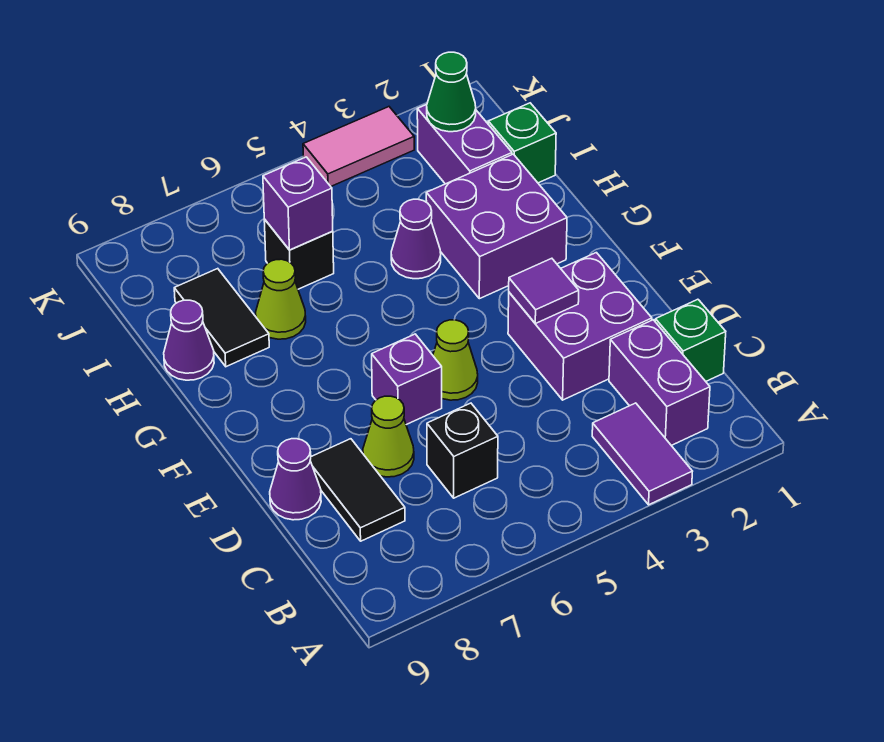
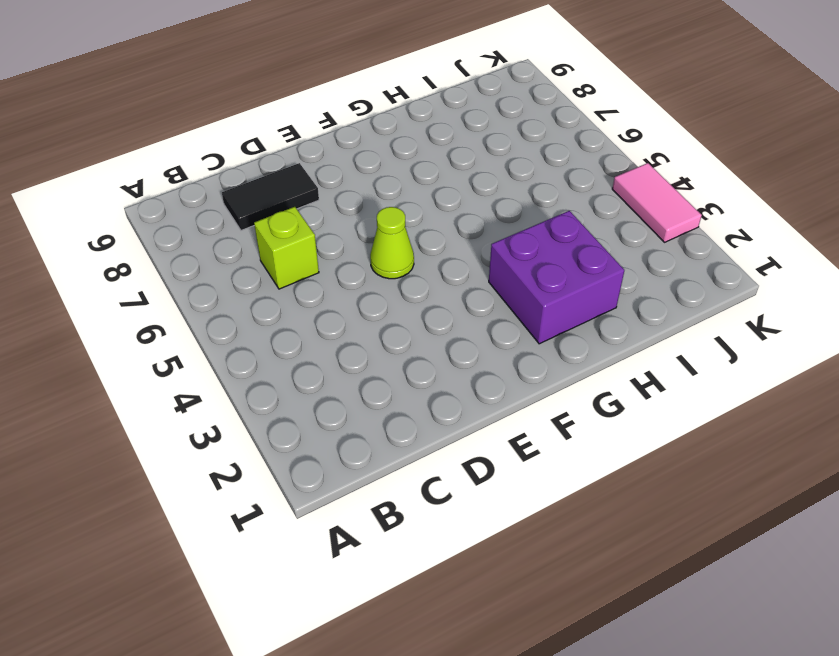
lime 1x1 brick [254,207,319,289] -> black 1x1 brick [427,403,498,498]
none -> purple 1x2 tile [592,403,693,505]
none -> purple 1x2 brick [609,320,710,446]
none -> green 1x1 brick [655,299,726,381]

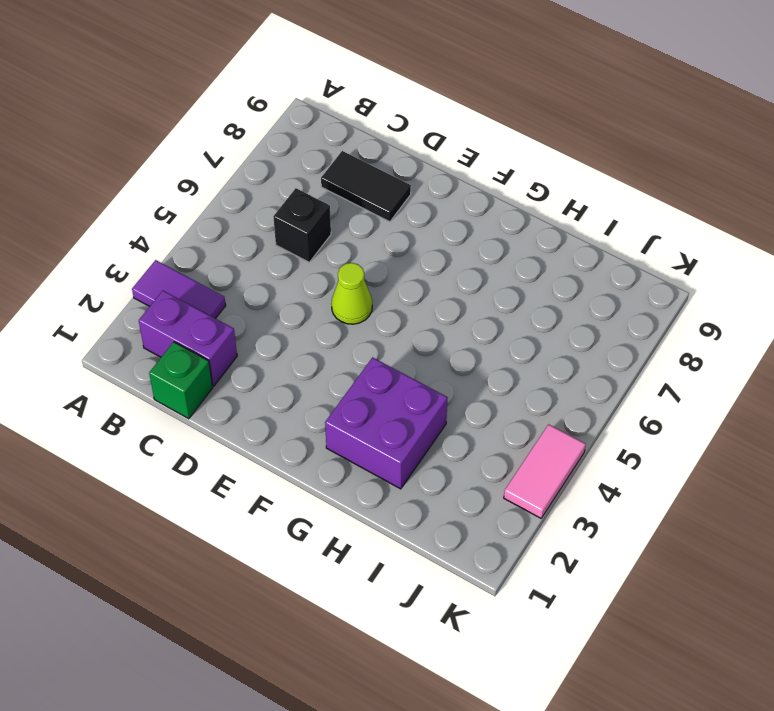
none -> purple 2x2 brick [508,253,652,400]
none -> lime 1x1 cone [363,396,414,477]
none -> purple 1x1 cone [270,439,321,520]

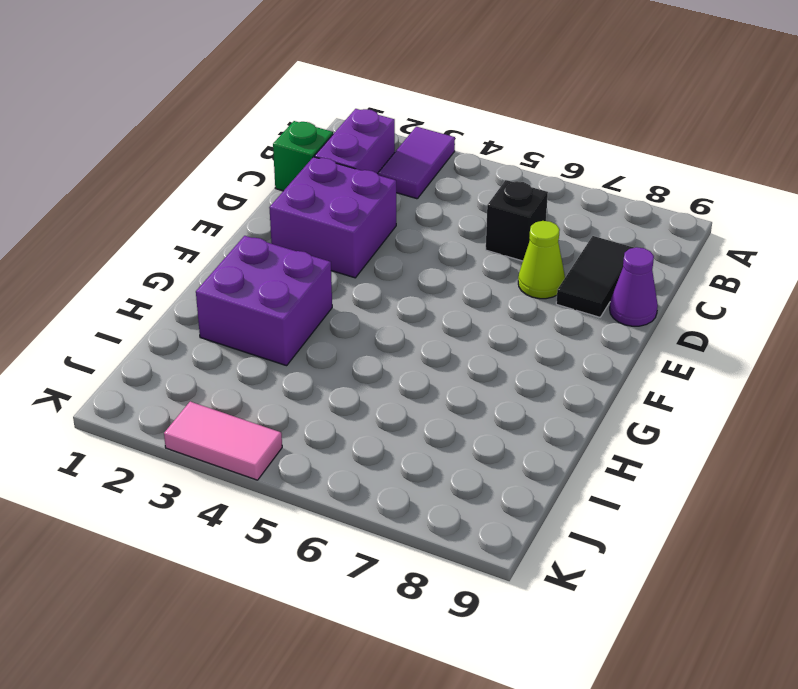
none -> lime 1x1 cone [433,320,478,400]
none -> purple 1x1 brick [372,334,442,425]
none -> purple 1x1 cone [391,199,441,279]

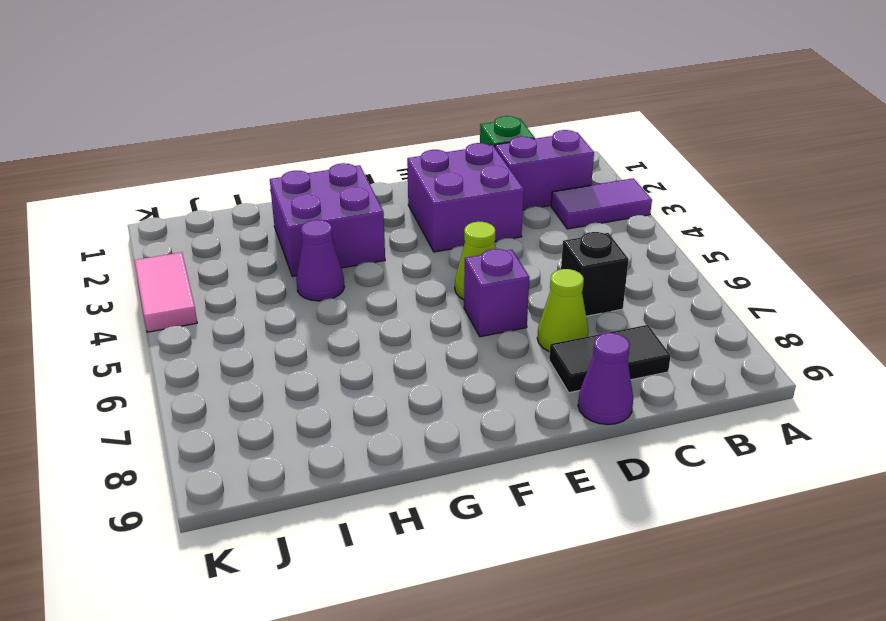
none -> lime 1x1 cone [256,259,306,339]
none -> black 1x2 tile [174,269,269,367]
none -> purple 1x1 cone [164,300,214,380]

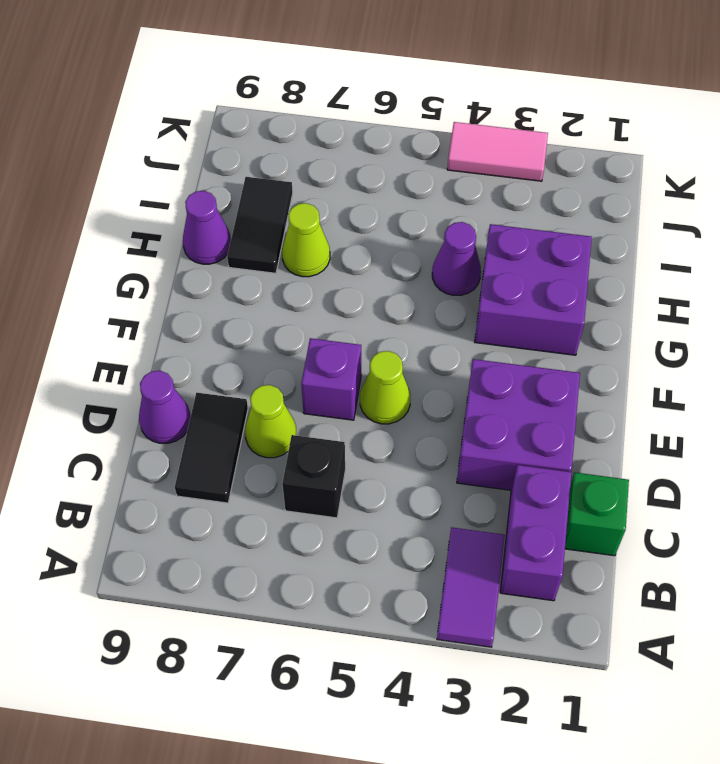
none -> green 1x1 brick [488,103,556,183]
none -> purple 1x2 brick [417,105,512,184]
none -> black 1x1 brick [264,219,334,289]

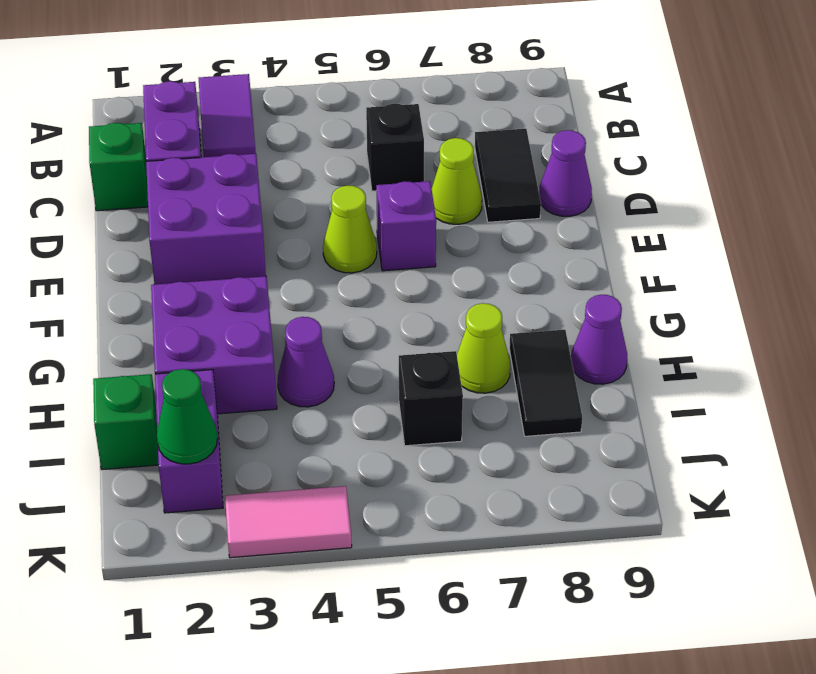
none -> purple 1x1 tile [509,258,579,324]
none -> purple 1x1 brick [263,157,333,250]

